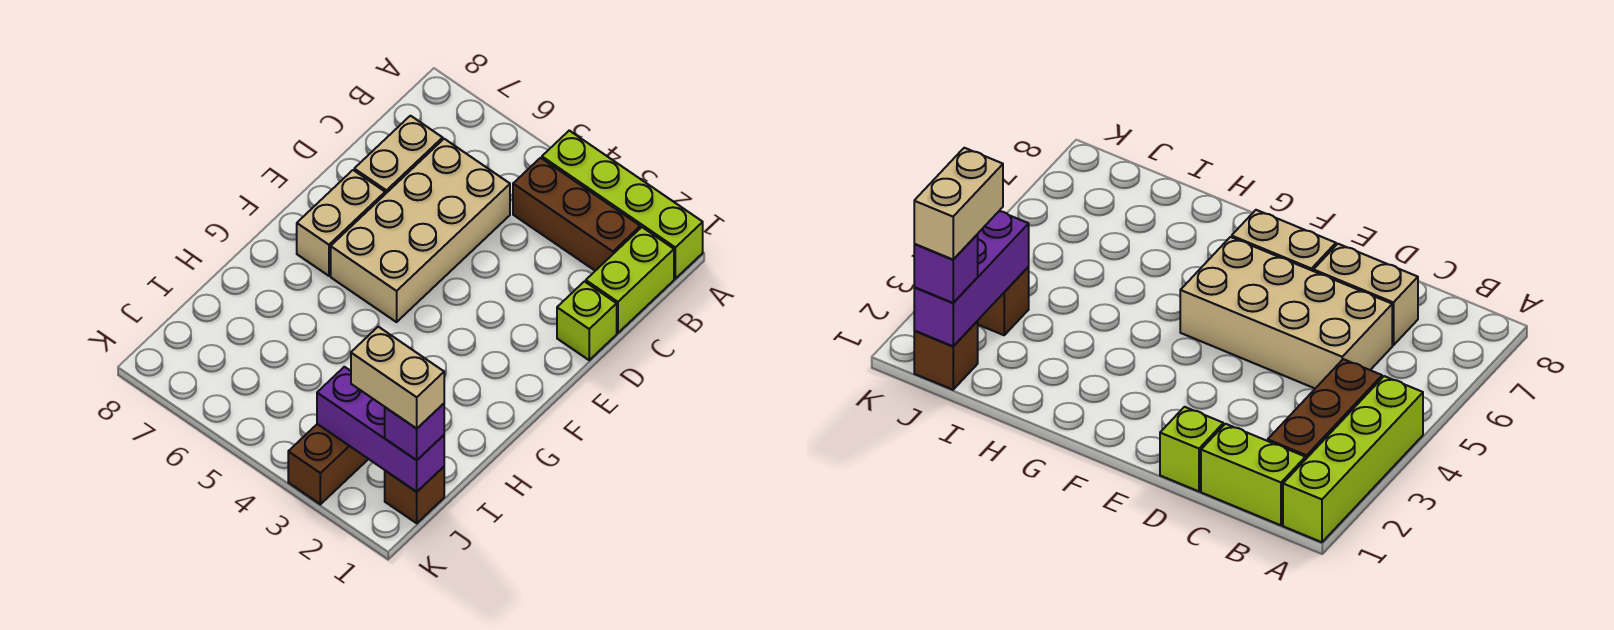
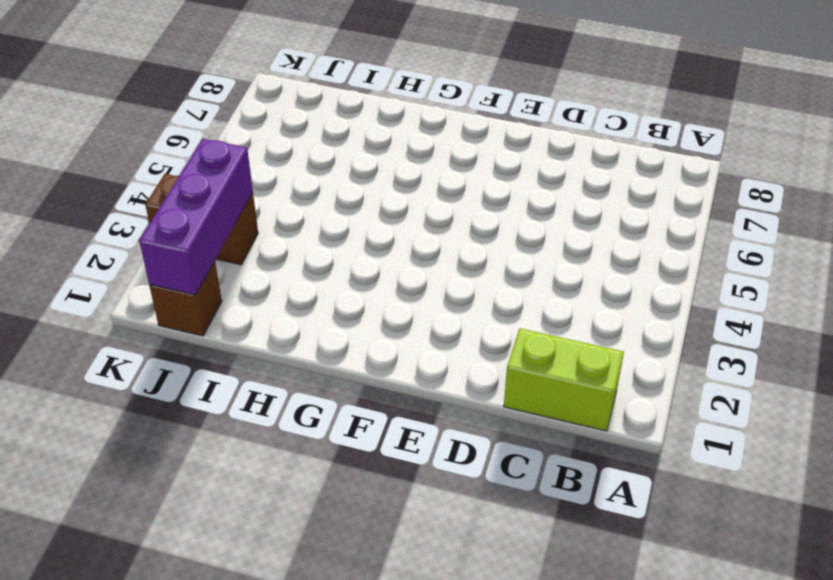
none -> lime 1x4 brick [542,131,703,279]
none -> brown 1x3 brick [513,158,640,271]
none -> tan 2x4 brick [331,139,510,322]

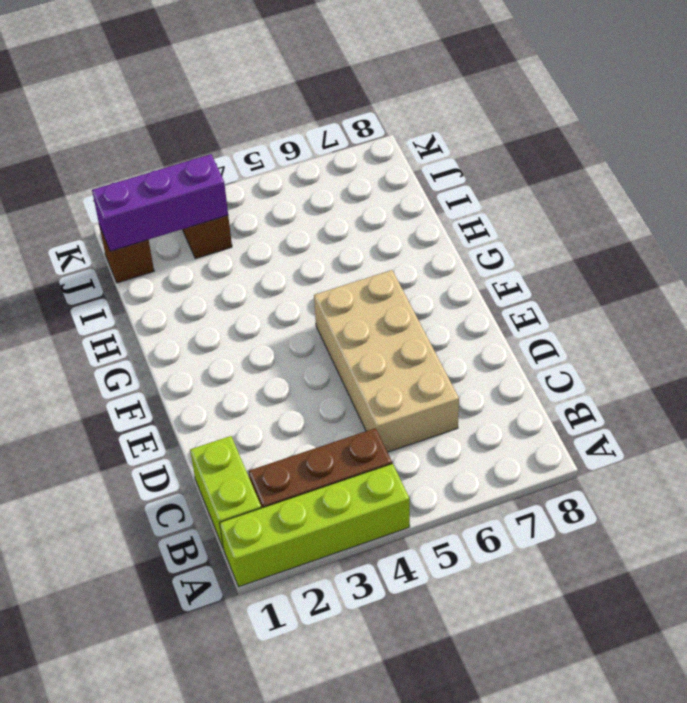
none -> tan 1x2 brick [354,116,443,194]
none -> lime 1x1 brick [557,282,617,360]
none -> tan 1x2 brick [297,170,385,276]

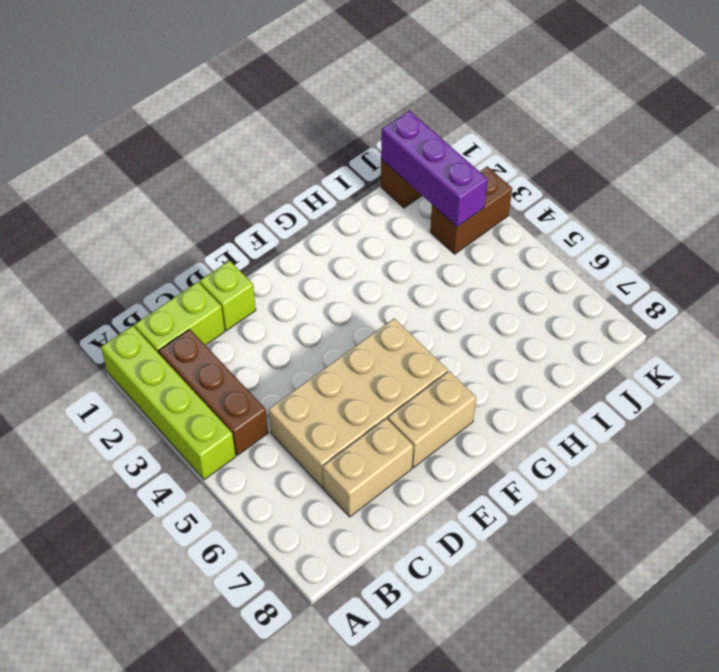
none -> purple 1x1 brick [385,404,444,460]
none -> tan 1x2 brick [351,327,444,429]

